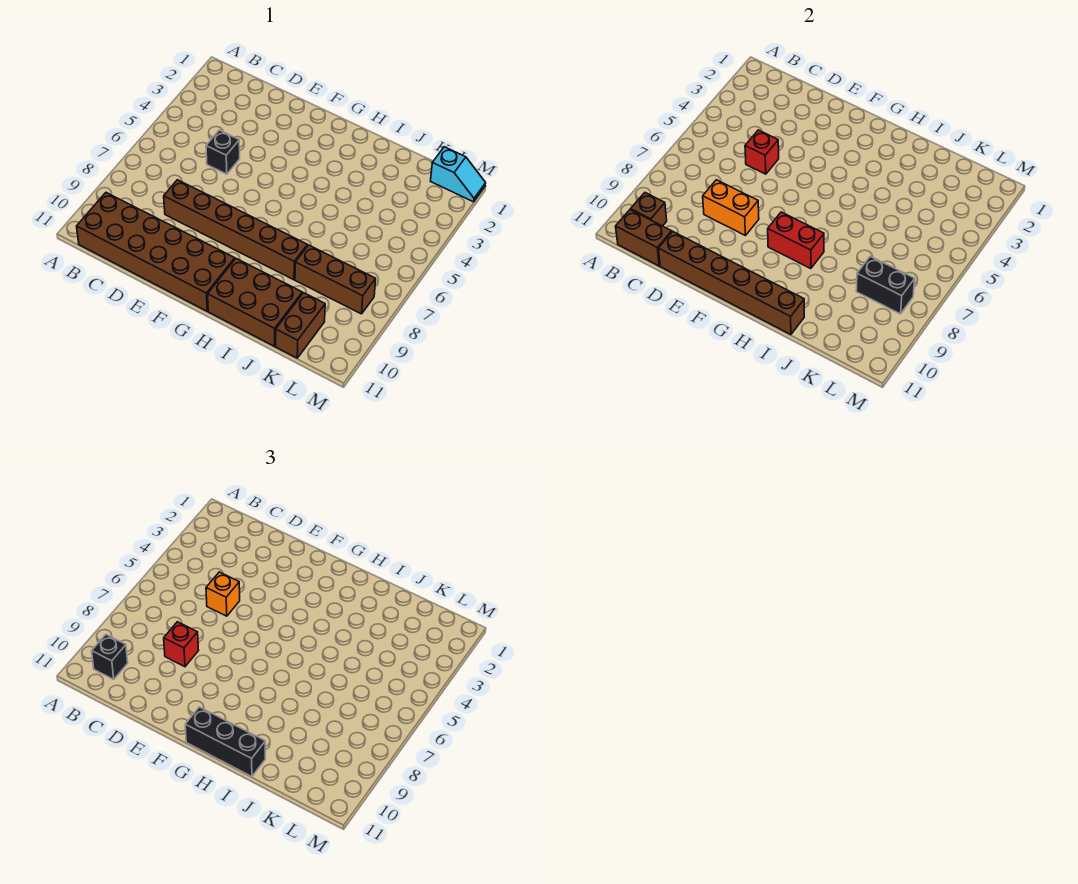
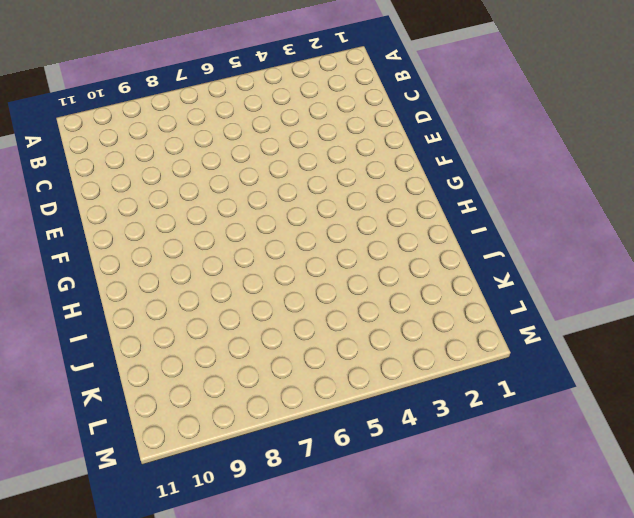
none -> brown 2x6 brick [77,193,235,311]
none -> black 1x1 brick [206,130,240,174]
none -> brown 1x6 brick [164,180,307,280]

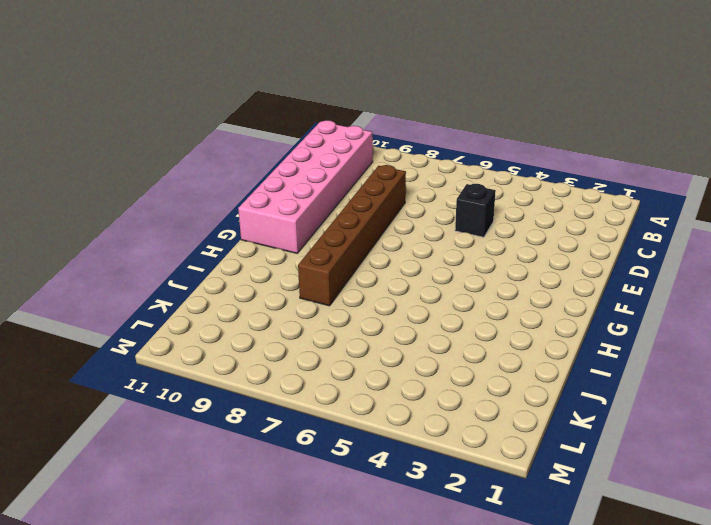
pink 2x6 brick [238,120,373,253] -> brown 2x6 brick [77,193,235,311]
none -> brown 2x3 brick [208,259,302,346]
none -> brown 1x3 brick [295,245,376,314]
none -> brown 1x2 brick [276,293,325,358]

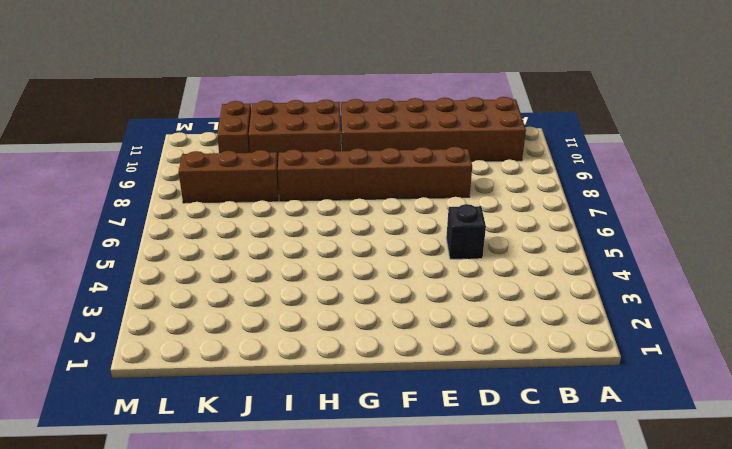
none -> cyan 1x2 slope [431,147,486,202]
none -> brown 1x1 brick [631,193,667,226]
none -> brown 1x2 brick [616,210,672,266]

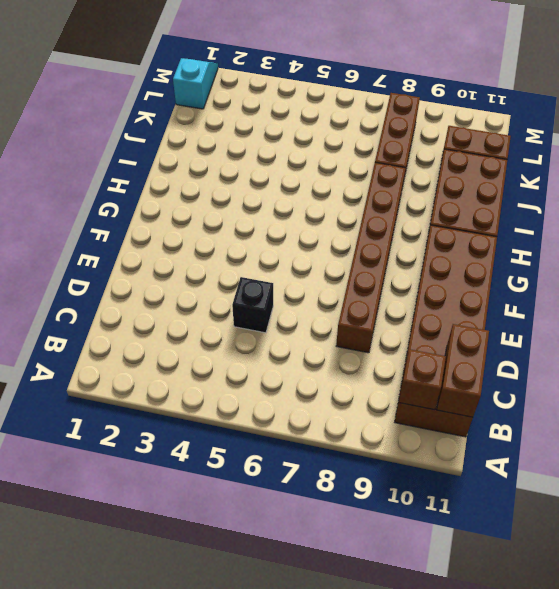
none -> red 1x1 brick [745,130,779,174]
none -> orange 1x2 brick [703,180,759,236]
none -> brown 1x6 brick [658,232,804,335]

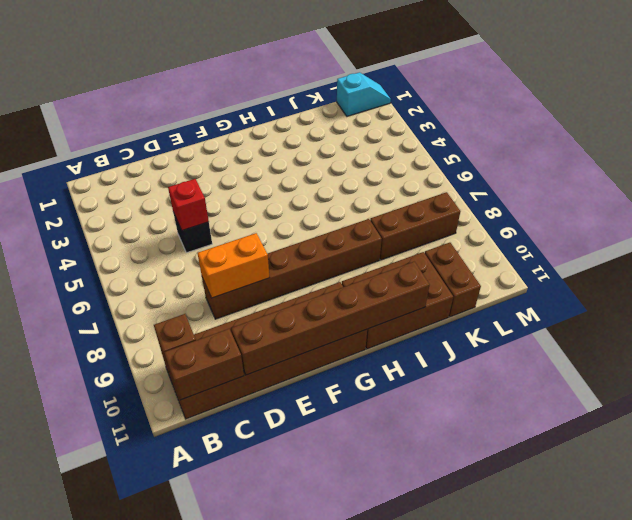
none -> red 1x2 brick [768,212,824,269]
none -> black 1x2 brick [856,256,915,314]
none -> black 1x1 brick [92,635,128,679]

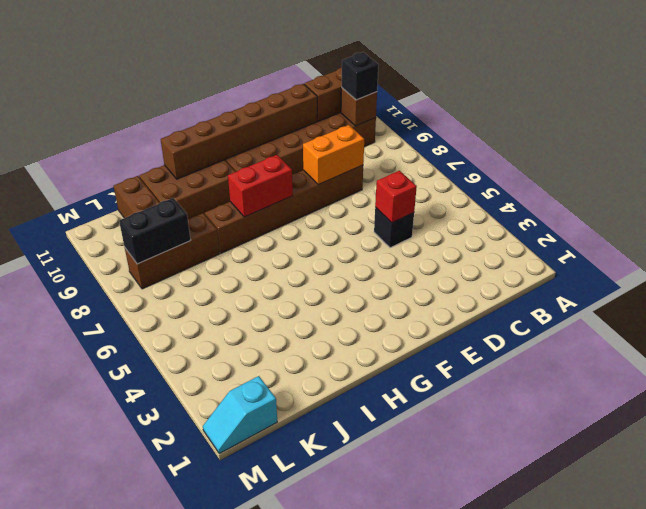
none -> orange 1x1 brick [206,572,240,616]
none -> red 1x1 brick [164,622,199,667]
none -> black 1x3 brick [185,707,265,777]

